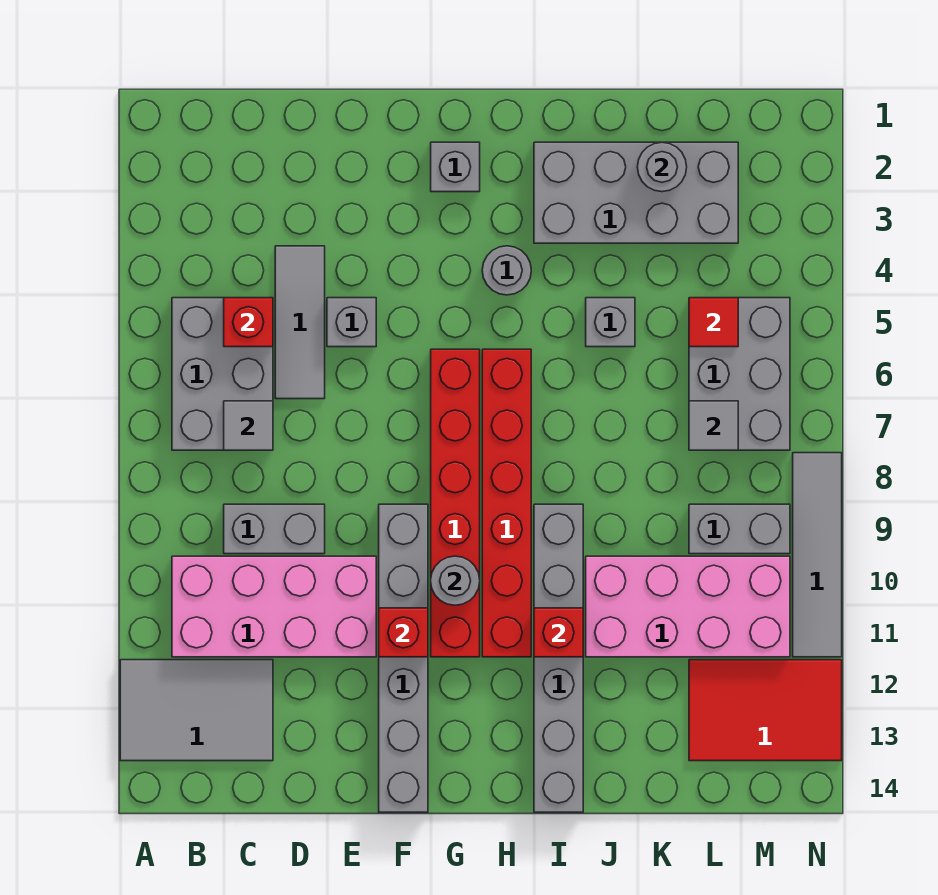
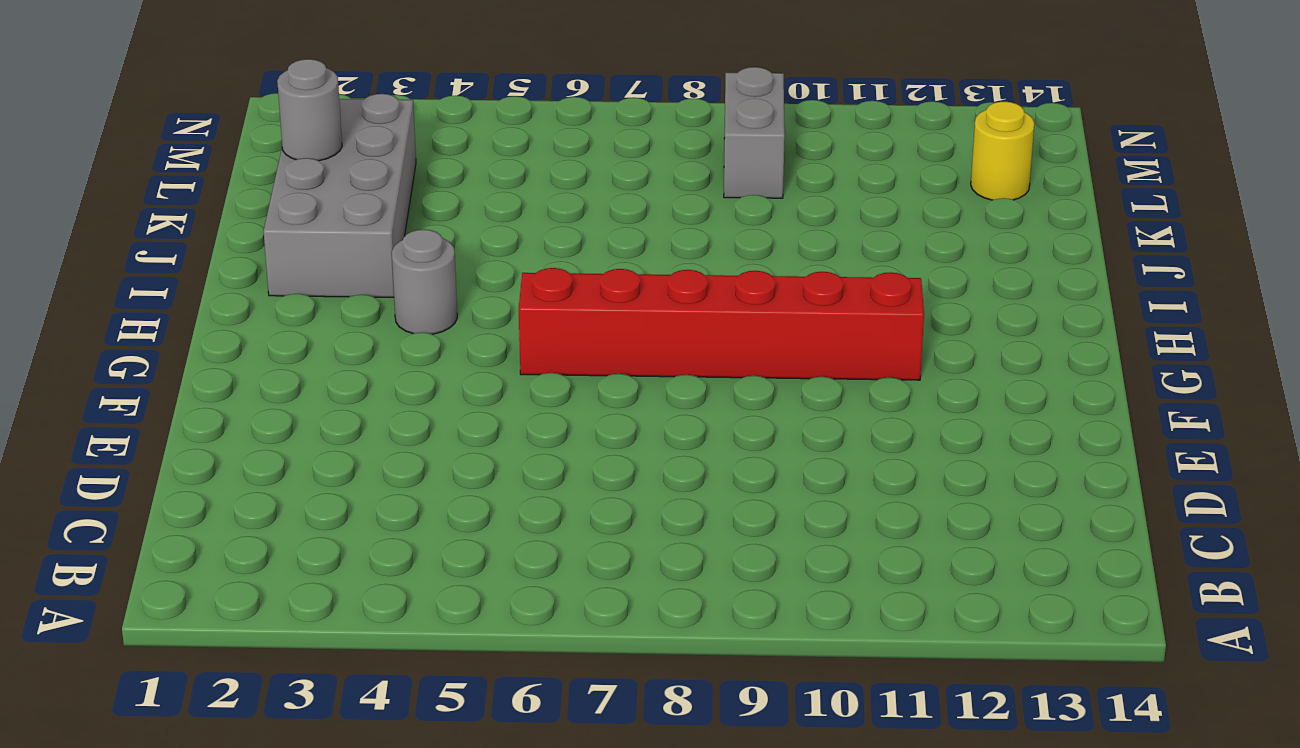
yellow 1x1 round brick [971,101,1034,200] -> red 2x3 tile [689,660,842,761]
none -> grey 2x3 tile [120,660,273,761]
none -> grey 2x3 brick [172,298,273,450]
none -> pink 2x4 brick [172,556,376,657]

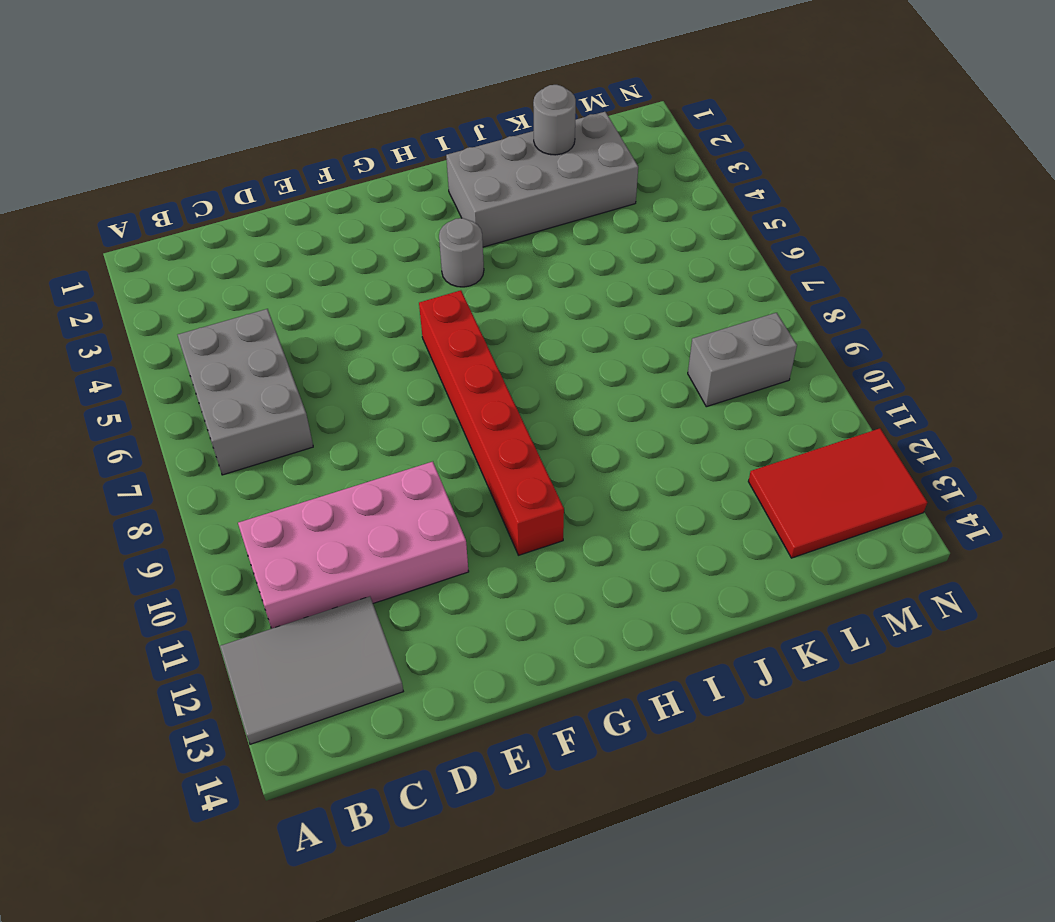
none -> grey 1x2 brick [224,504,325,554]
none -> grey 1x3 tile [275,246,325,399]
none -> grey 1x1 brick [327,298,376,347]

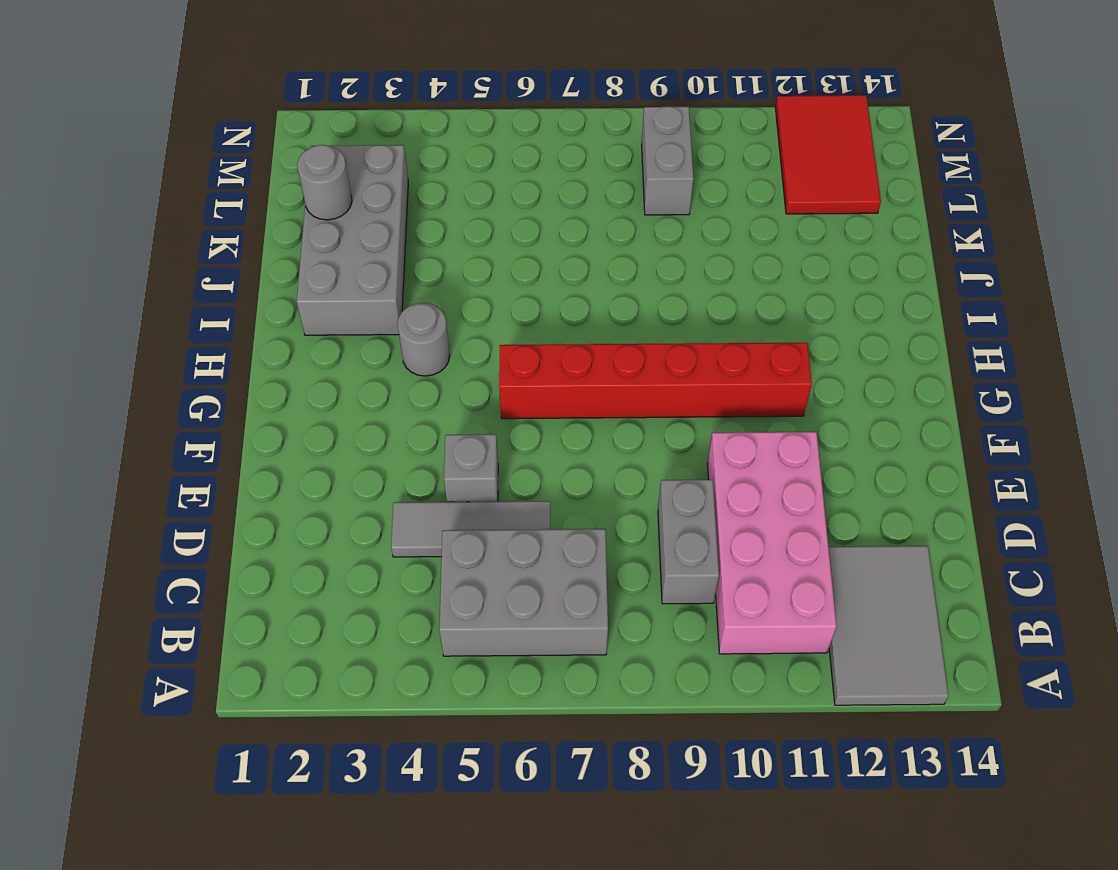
none -> grey 1x6 brick [379,504,428,812]
none -> grey 1x1 brick [431,142,480,192]
none -> red 1x6 brick [482,349,531,657]

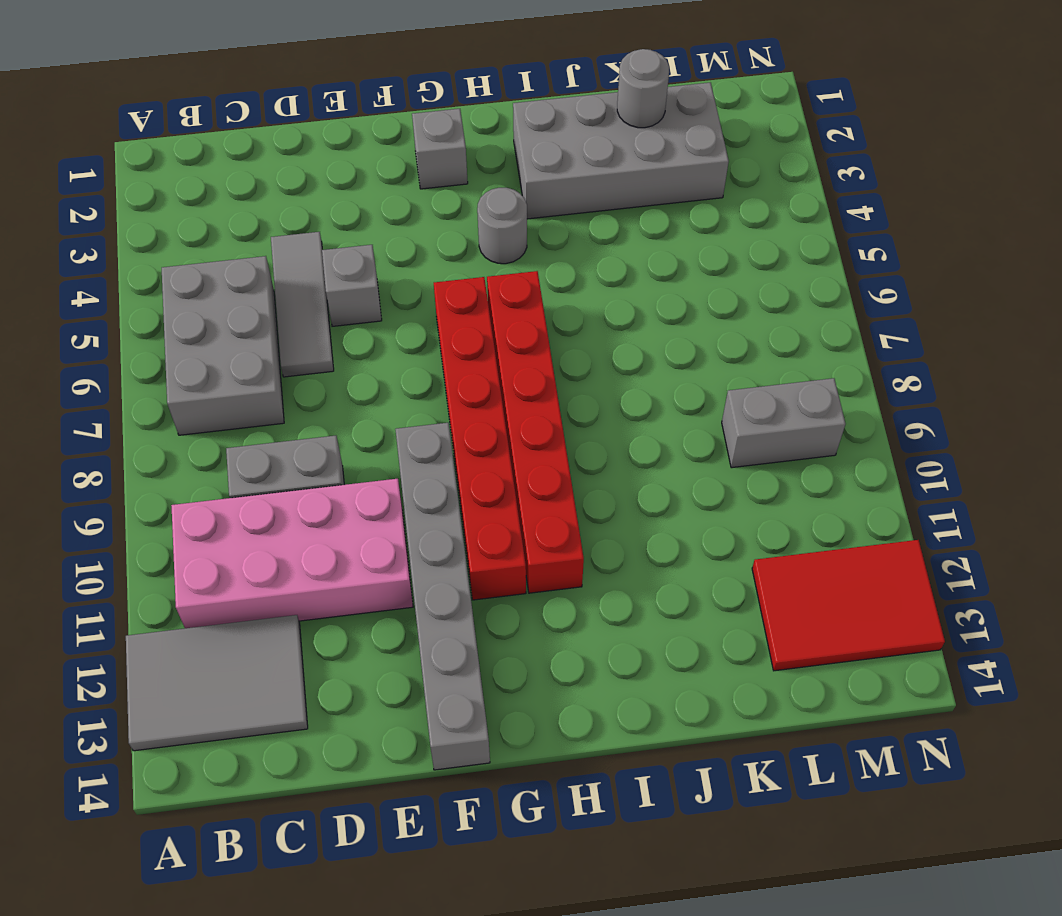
none -> grey 1x6 brick [534,504,583,812]
none -> grey 1x1 brick [586,298,635,347]
none -> pink 2x4 brick [586,556,790,657]

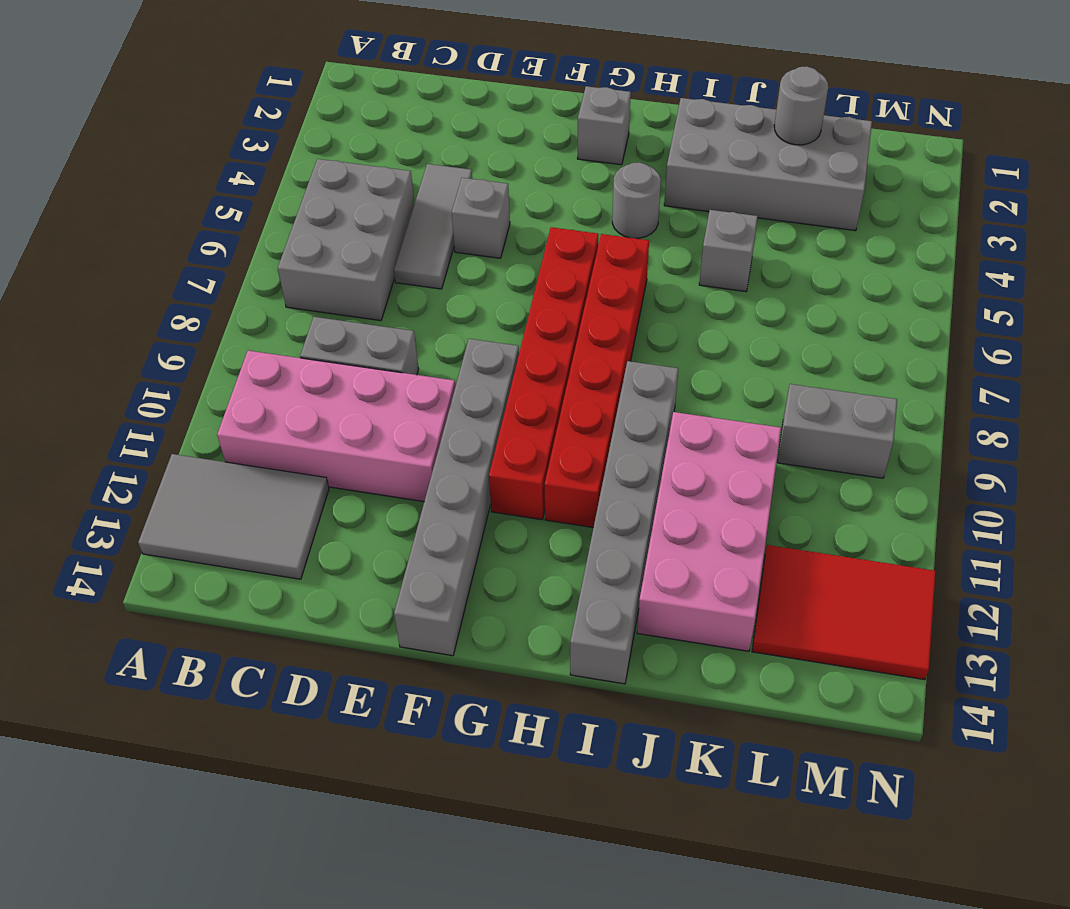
pink 2x4 brick [637,412,781,651] -> pink 2x4 brick turned to [586,556,790,657]
none -> grey 2x3 brick [689,298,790,450]
none -> grey 1x4 tile [793,453,842,657]
none -> red 1x1 brick [224,298,273,347]

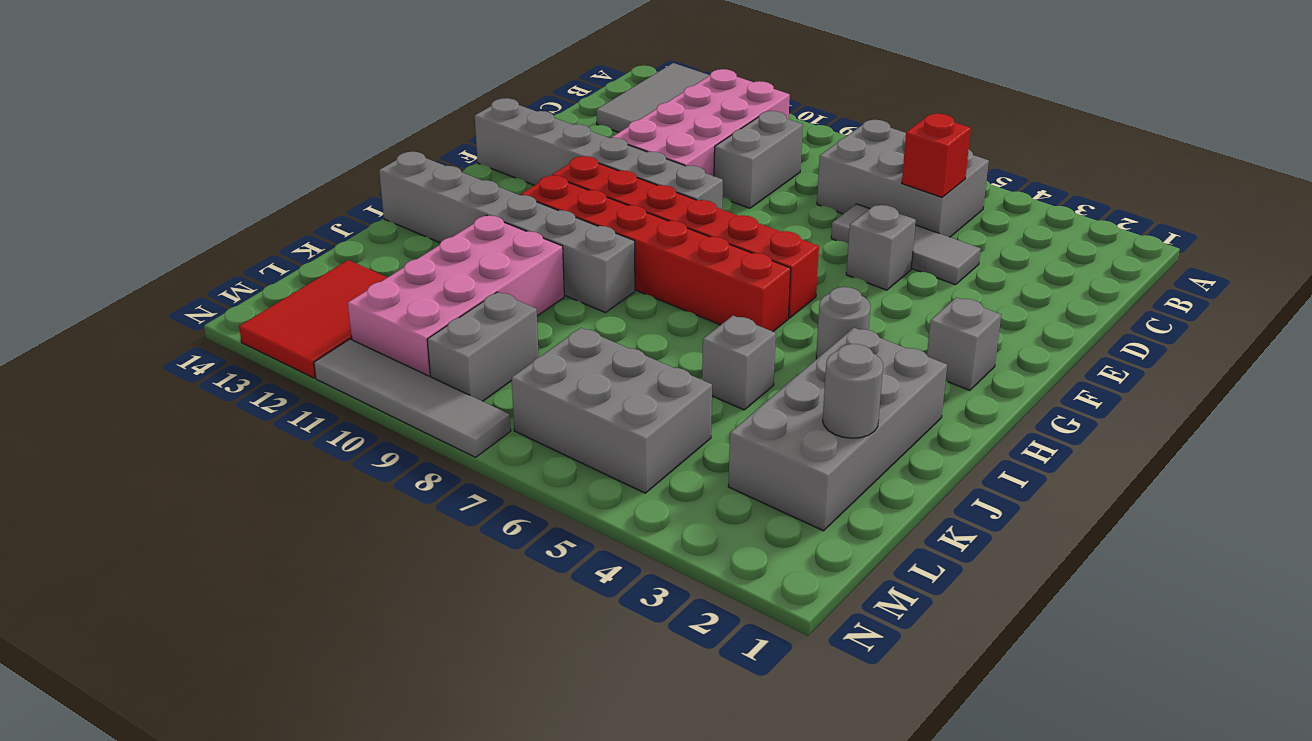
none -> grey 1x1 tile [224,401,273,450]
none -> red 1x1 brick [379,608,428,657]
none -> grey 1x1 round brick [431,556,480,605]

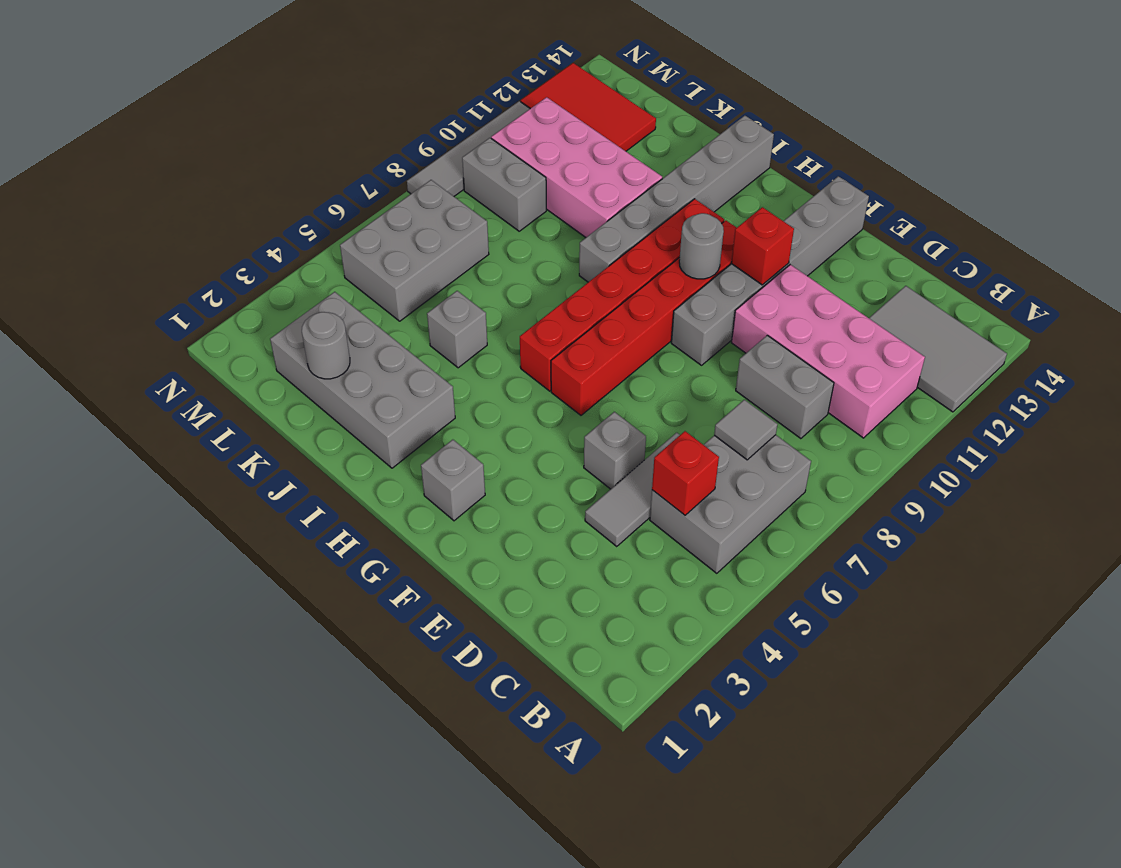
none -> grey 1x1 round brick [482,246,531,295]
none -> red 1x1 brick [534,608,583,657]
none -> red 1x1 tile [689,298,738,347]

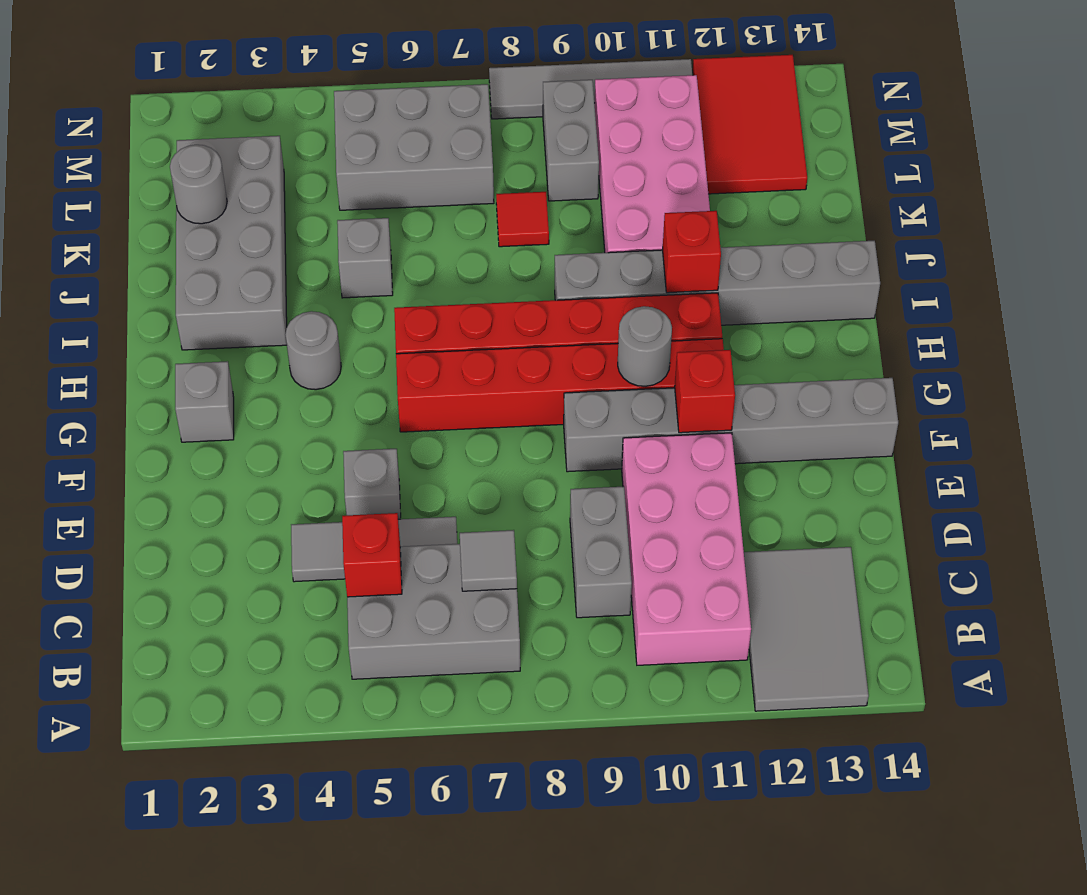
red 1x1 tile [496,192,549,247] -> red 1x1 tile moved to [689,298,738,347]
none -> grey 1x1 tile [689,401,738,450]

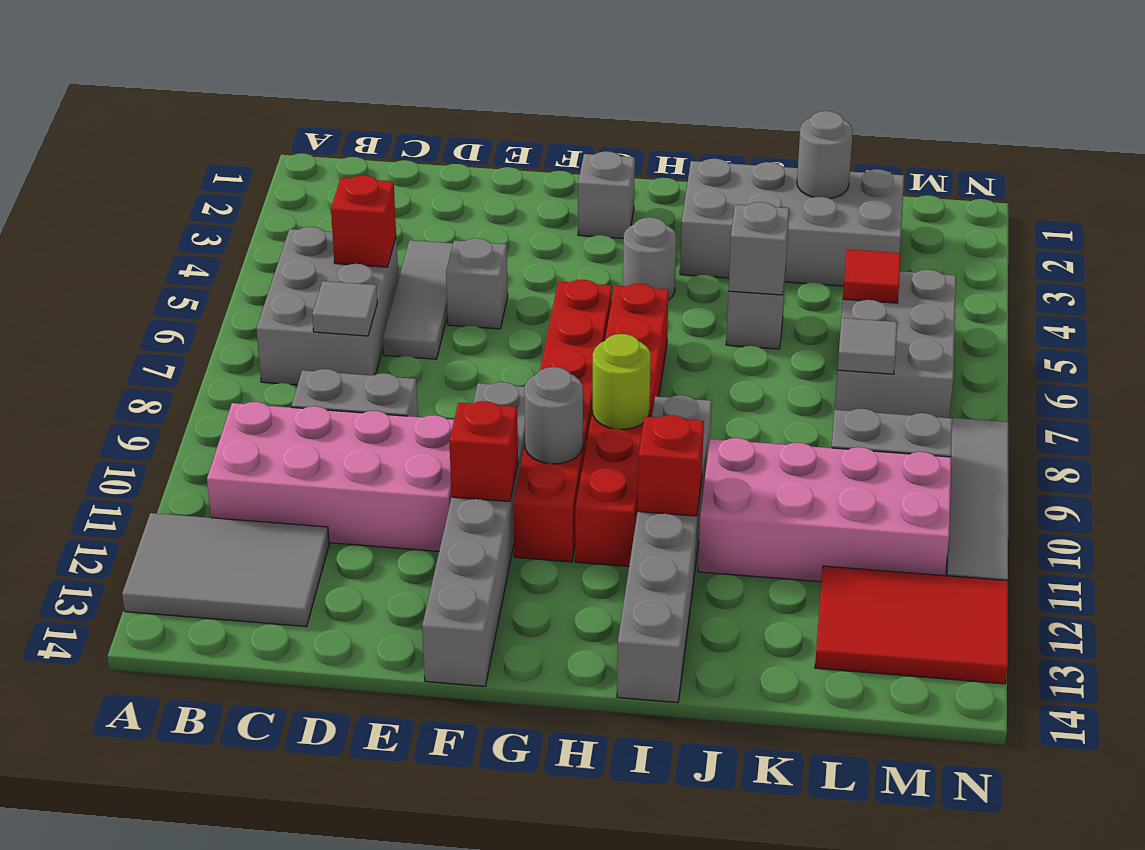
lime 1x1 round brick [593,334,651,430] -> none
grey 1x1 brick [728,202,789,295] -> none

